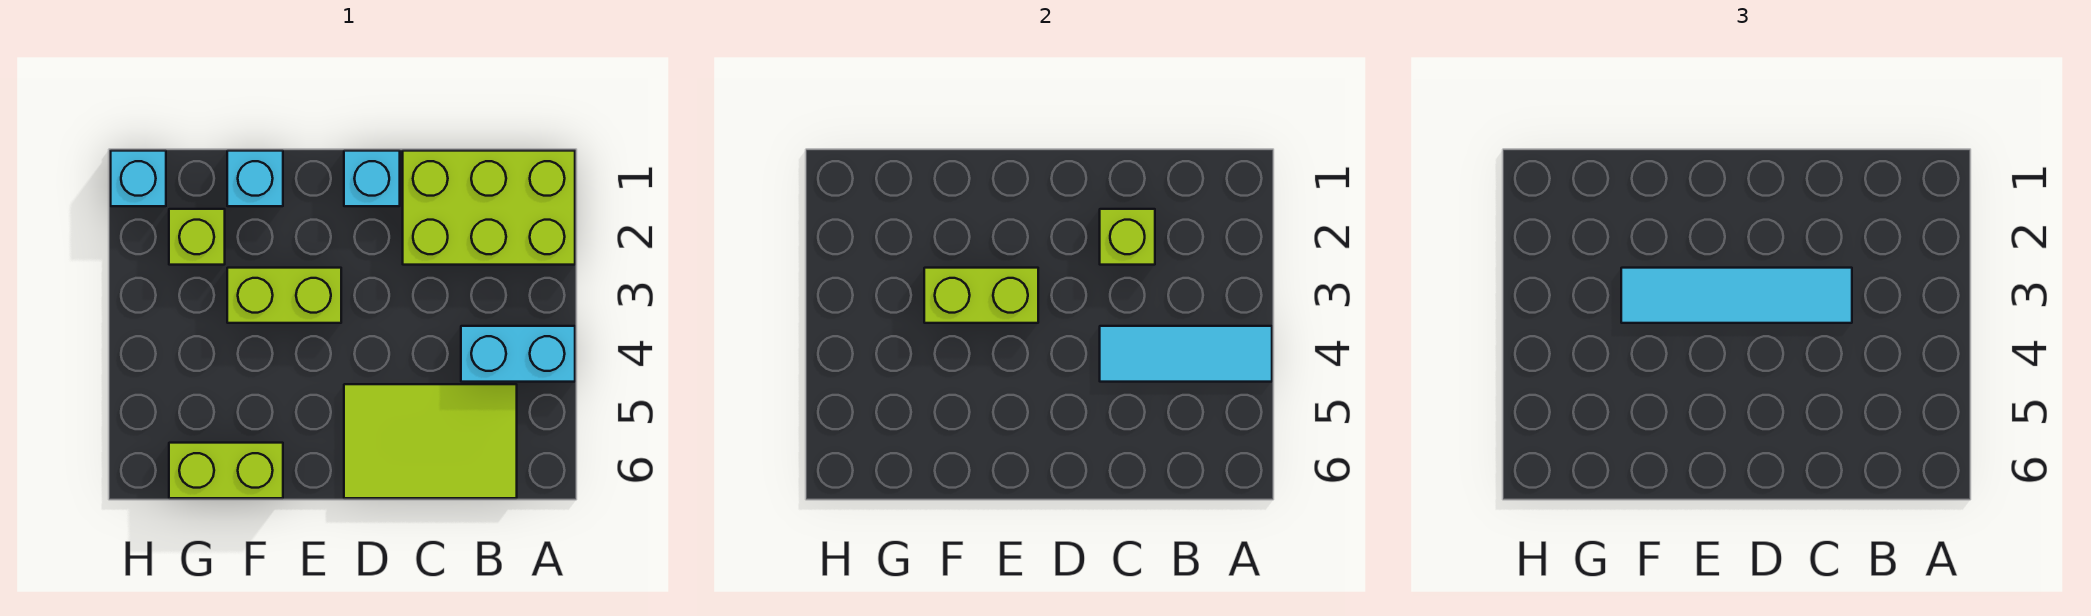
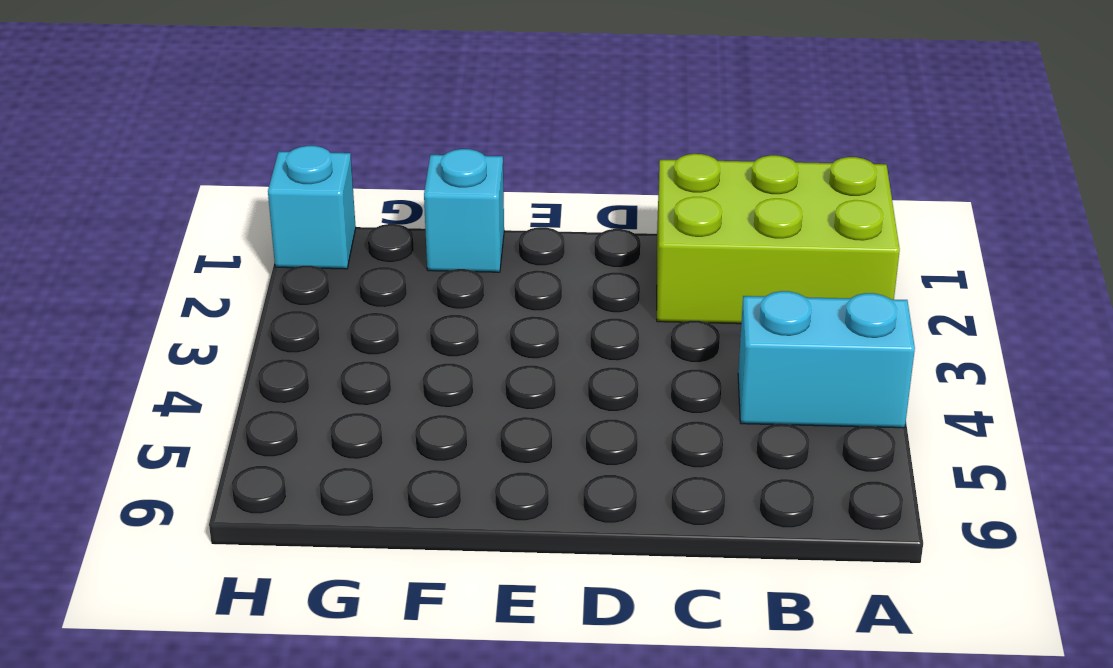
none -> lime 2x3 tile [344,384,517,498]
none -> cyan 1x1 brick [344,151,400,206]
none -> lime 1x2 brick [227,268,341,323]

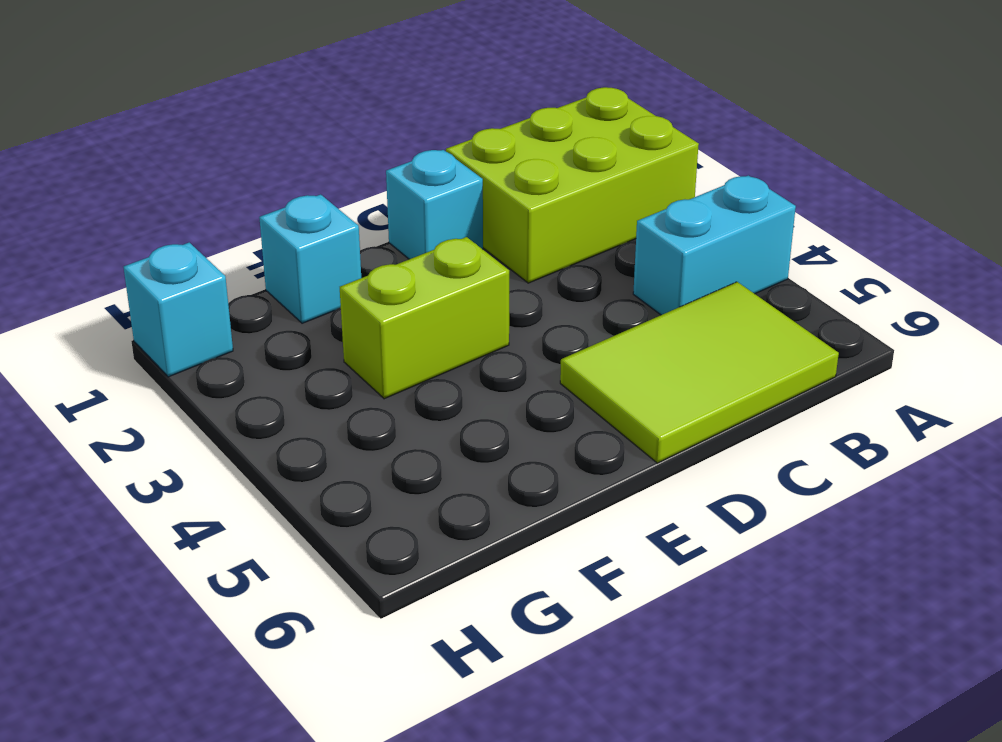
none -> lime 1x2 brick [169,443,283,498]
none -> lime 1x1 brick [169,209,225,265]
none -> cyan 1x3 tile [1100,326,1272,382]

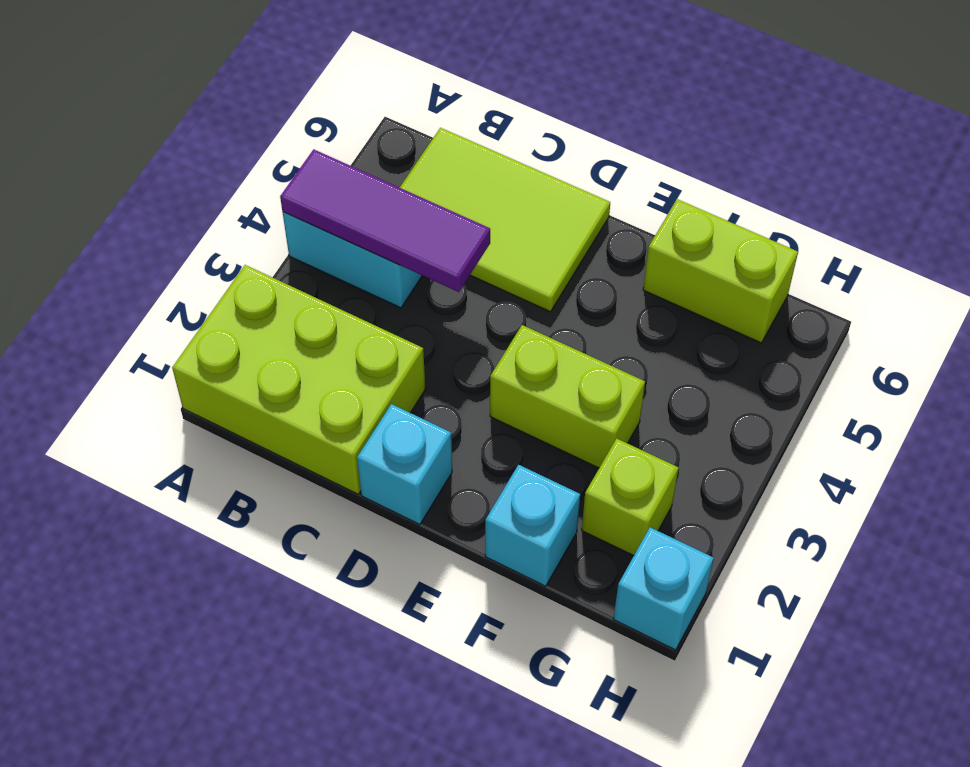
purple 1x3 tile [280,149,490,292] -> cyan 1x3 tile [1100,326,1272,382]
none -> lime 1x1 brick [1100,209,1155,265]
none -> lime 1x2 brick [924,268,1038,323]
none -> cyan 1x4 tile [1621,268,1852,323]

